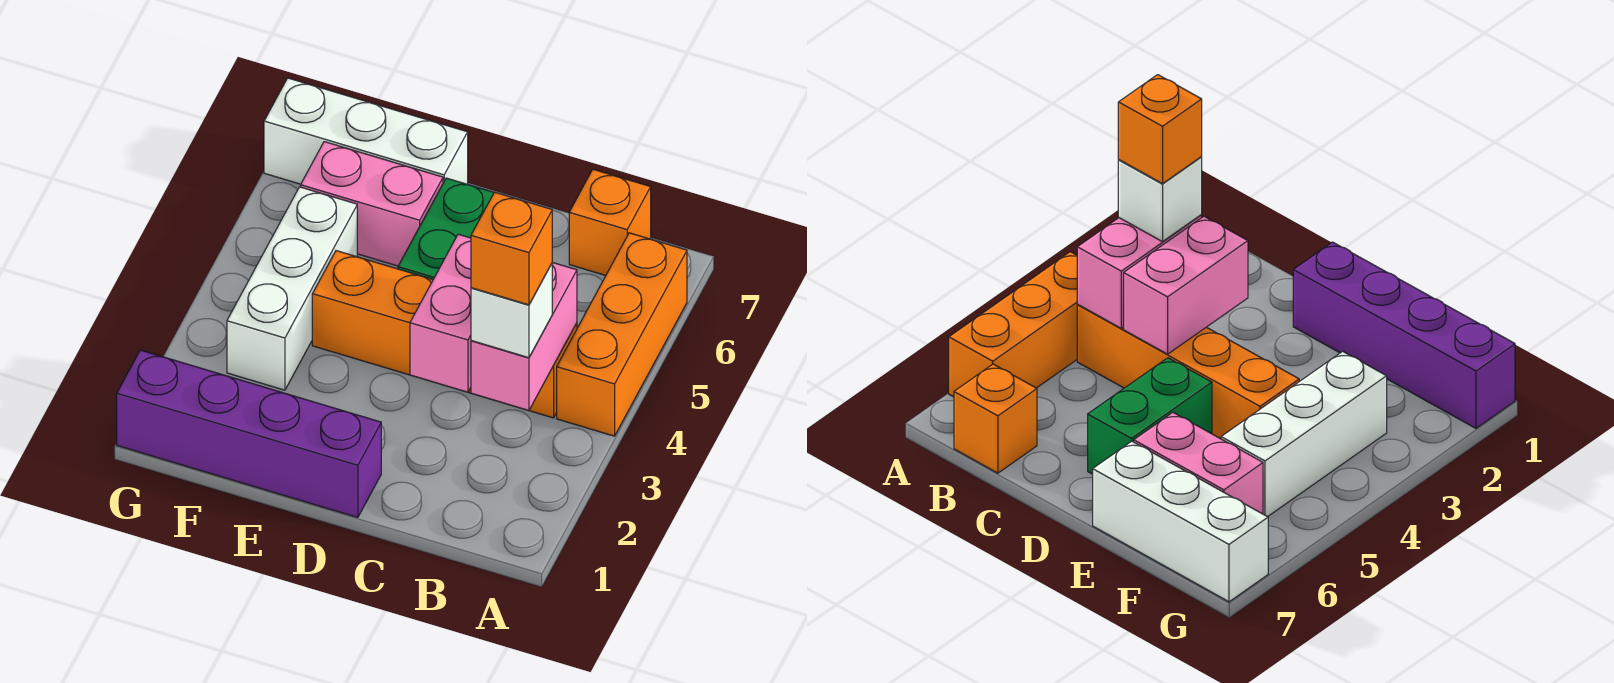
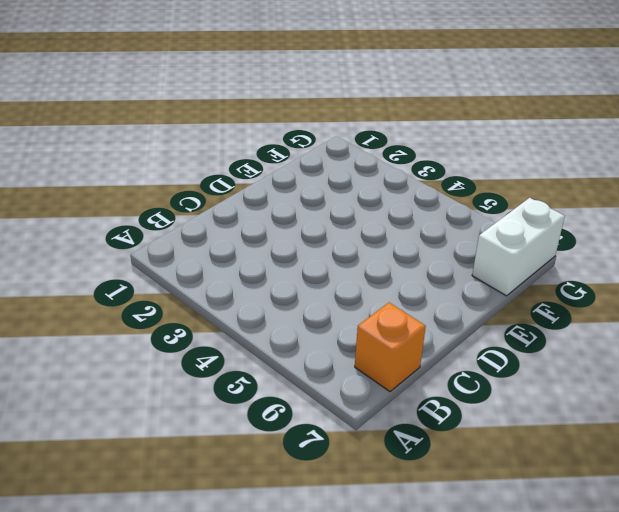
white 1x2 brick [472,198,565,296] -> white 1x3 brick [264,78,468,184]
none -> orange 1x3 brick [557,233,687,436]
none -> orange 1x4 brick [312,251,577,418]
none -> purple 1x4 brick [117,350,381,517]

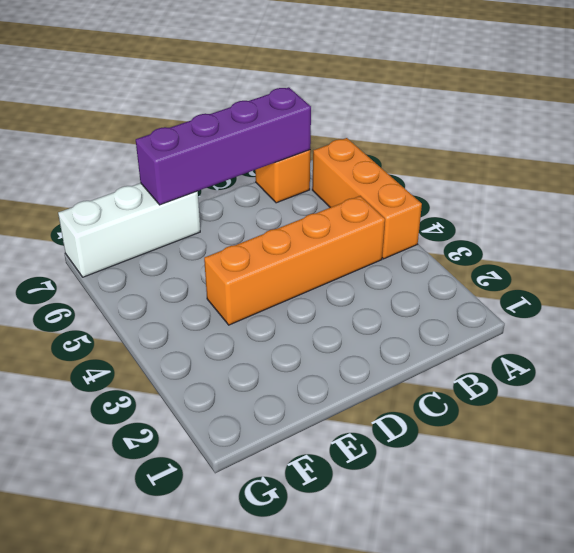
purple 1x4 brick [136,87,311,205] -> purple 1x4 brick moved to [117,350,381,517]
none -> green 1x2 brick [398,178,494,279]
none -> pink 1x2 brick [301,142,443,266]
none -> white 1x3 brick [227,187,357,390]

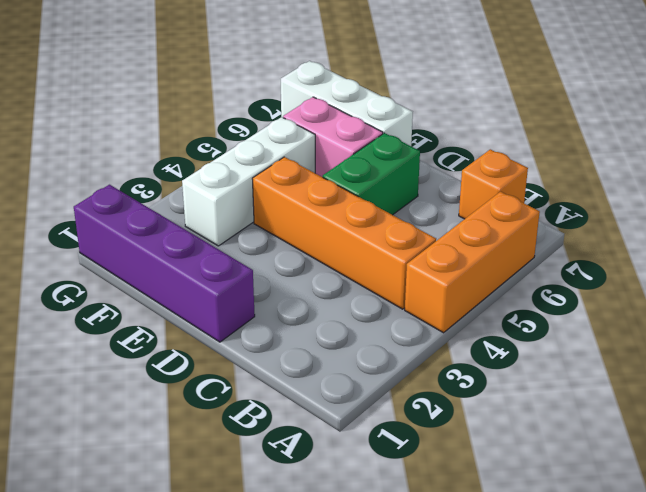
none -> pink 1x2 brick [471,262,577,411]
none -> pink 1x2 brick [410,234,471,392]
none -> white 1x1 brick [471,264,552,358]

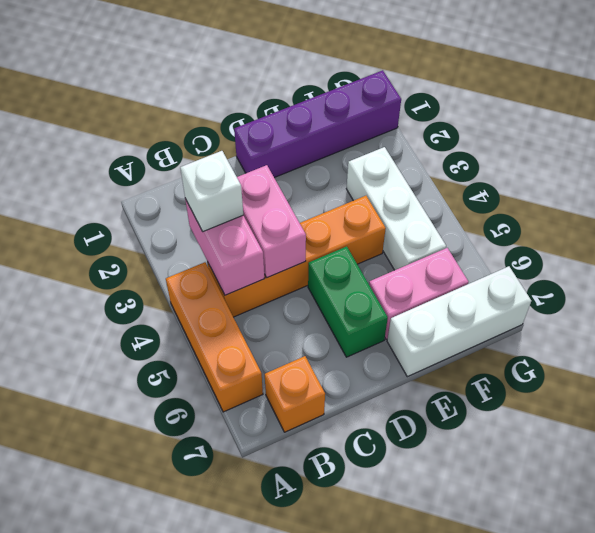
none -> orange 1x1 brick [471,192,552,305]

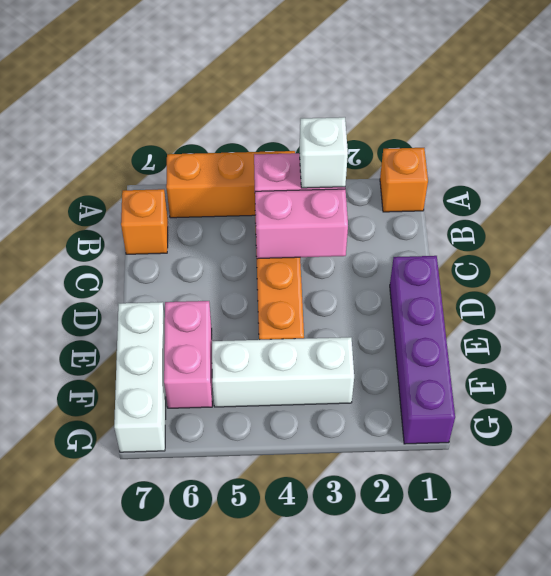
orange 1x1 brick [380,148,428,212] -> orange 1x1 brick moved to [471,192,552,305]
none -> green 1x2 brick [398,178,494,279]

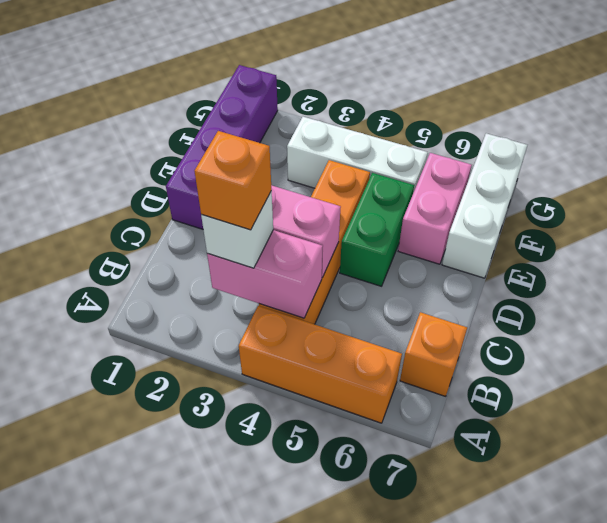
green 1x2 brick [340,173,414,286] -> green 1x2 brick turned to [398,178,494,279]

